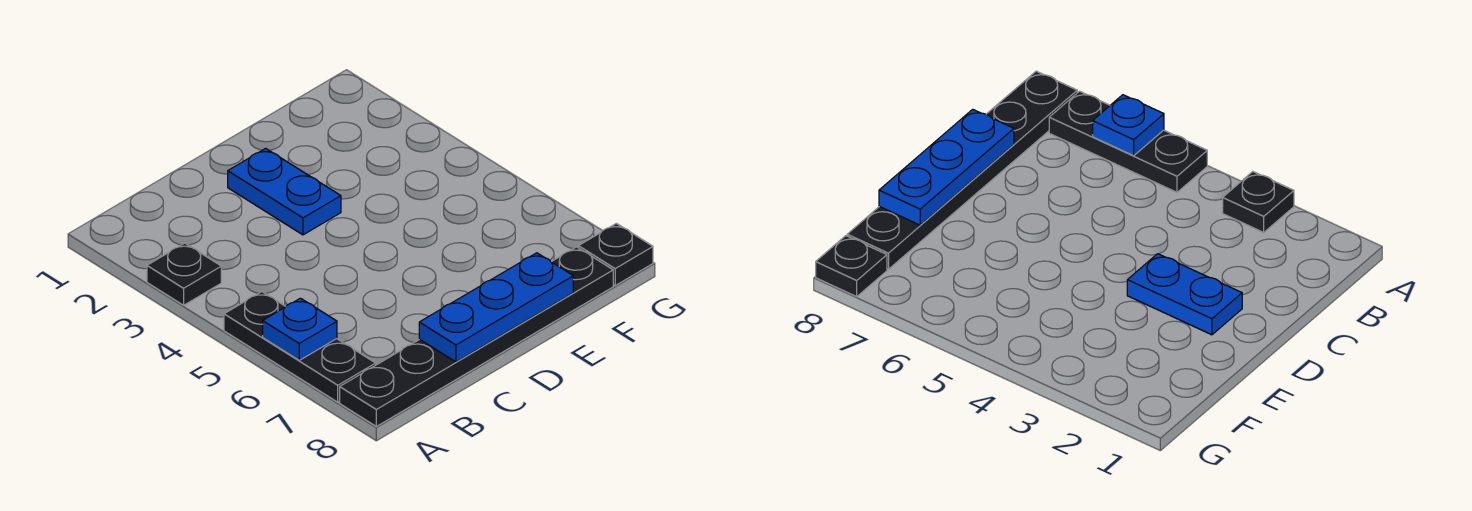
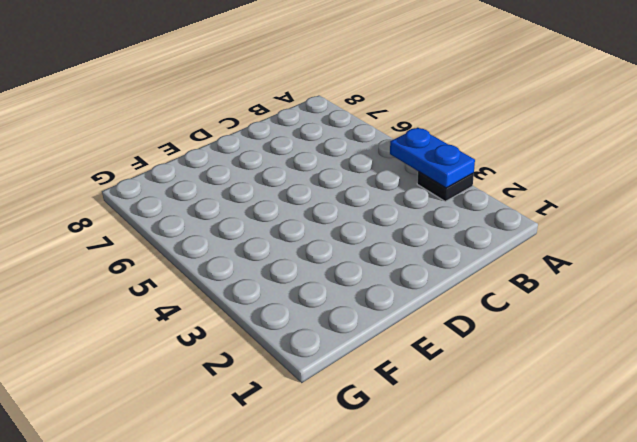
blue 1x2 plate [390,128,475,188] -> blue 1x2 plate moved to [228,148,341,235]
none -> black 1x3 plate [224,292,376,402]
none -> black 1x6 plate [340,247,613,426]

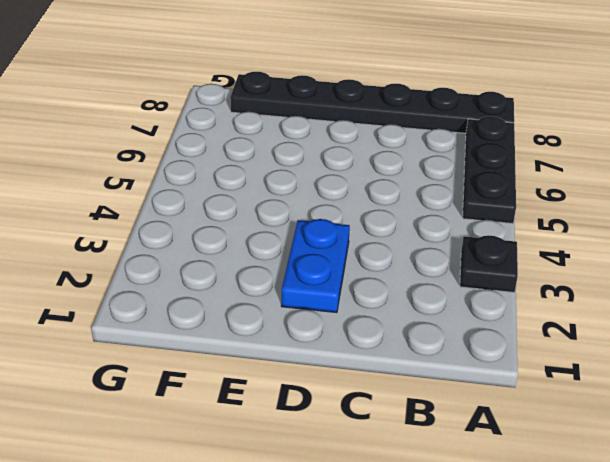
none -> black 1x1 plate [578,223,653,285]
none -> blue 1x1 plate [263,298,337,360]

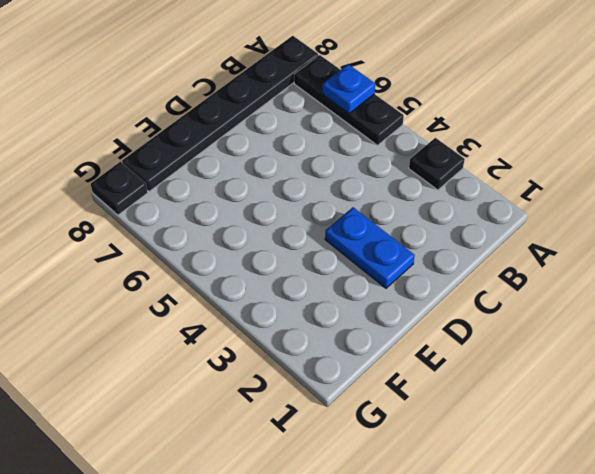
none -> blue 1x3 plate [419,253,573,362]

